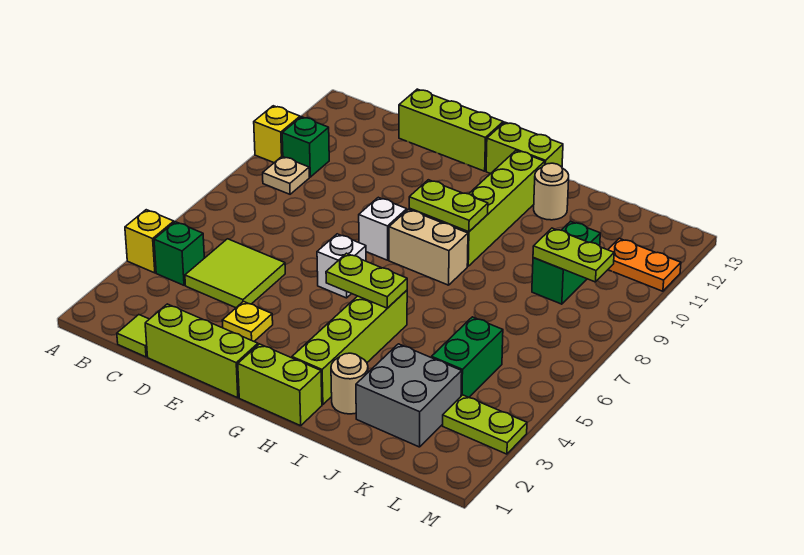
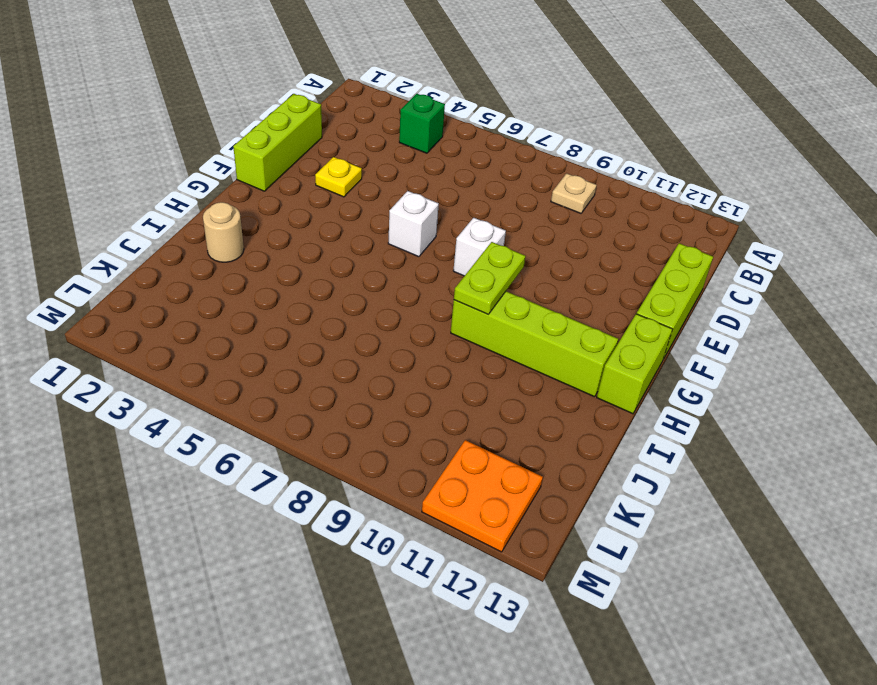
orange 2x2 plate [422,440,543,552] -> orange 1x2 plate [608,238,681,291]
none -> yellow 1x1 brick [125,210,174,273]
none -> yellow 1x1 brick [254,106,300,163]
none -> green 1x1 brick [282,117,329,177]

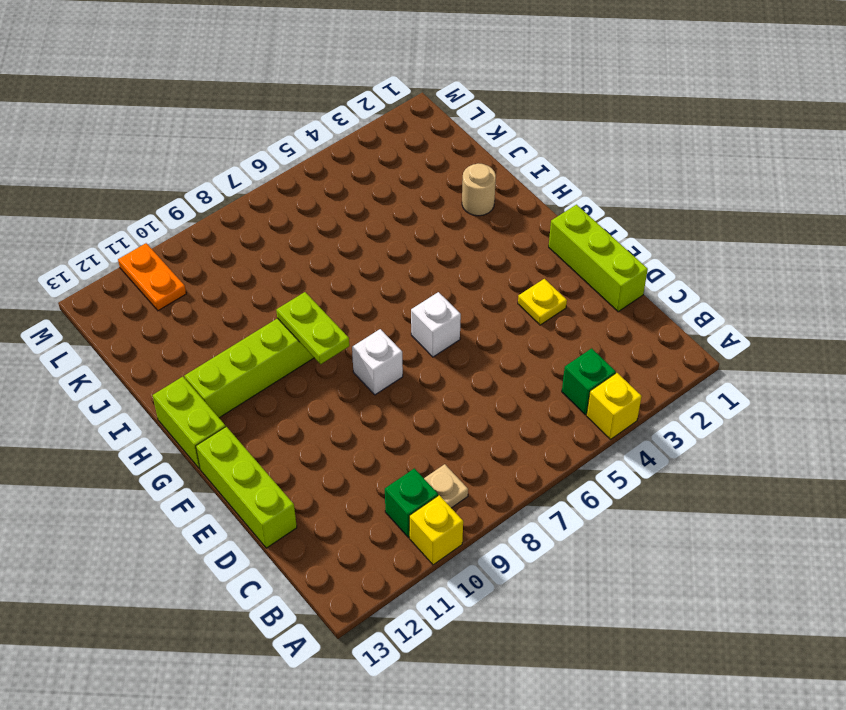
none -> lime 1x1 tile [117,315,149,357]
none -> lime 2x2 tile [185,239,285,308]
none -> lime 1x2 brick [238,344,322,426]

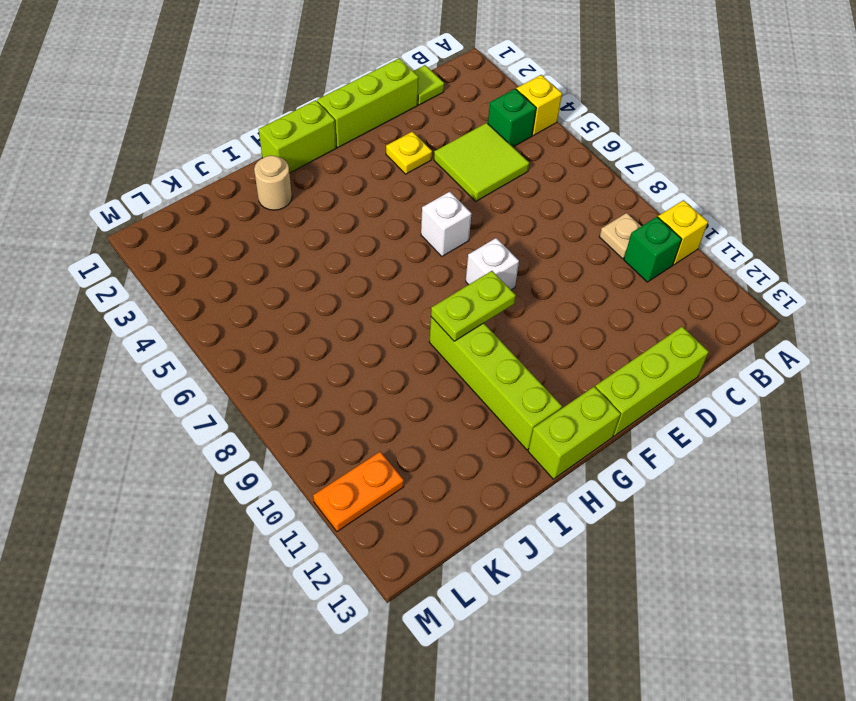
none -> tan 1x2 brick [389,209,468,285]
none -> lime 1x4 brick [292,290,407,405]
none -> tan 1x1 round brick [534,163,569,220]

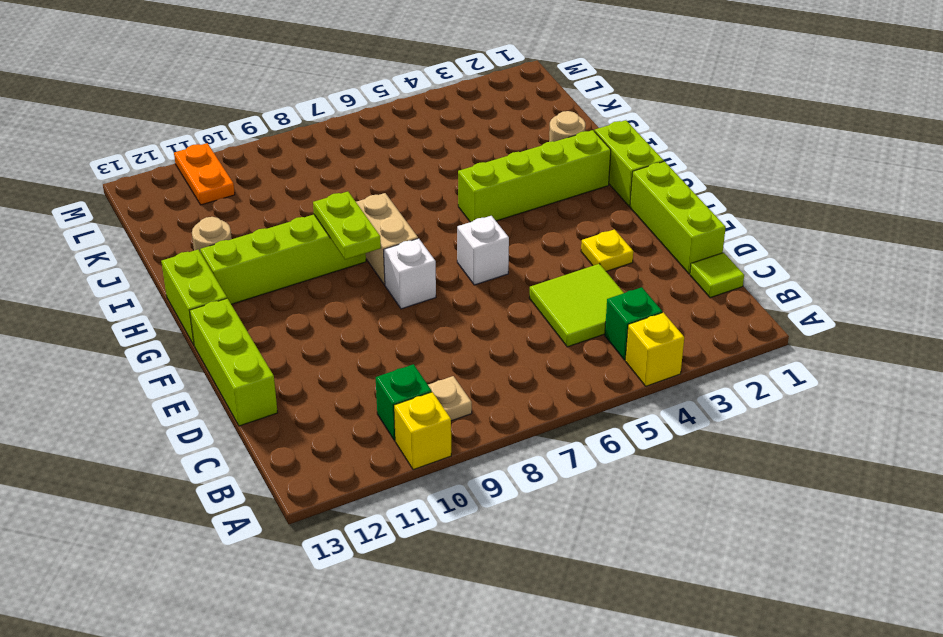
none -> grey 2x2 brick [356,344,462,447]
none -> green 1x2 brick [432,317,503,398]
none -> green 1x2 brick [532,221,600,304]

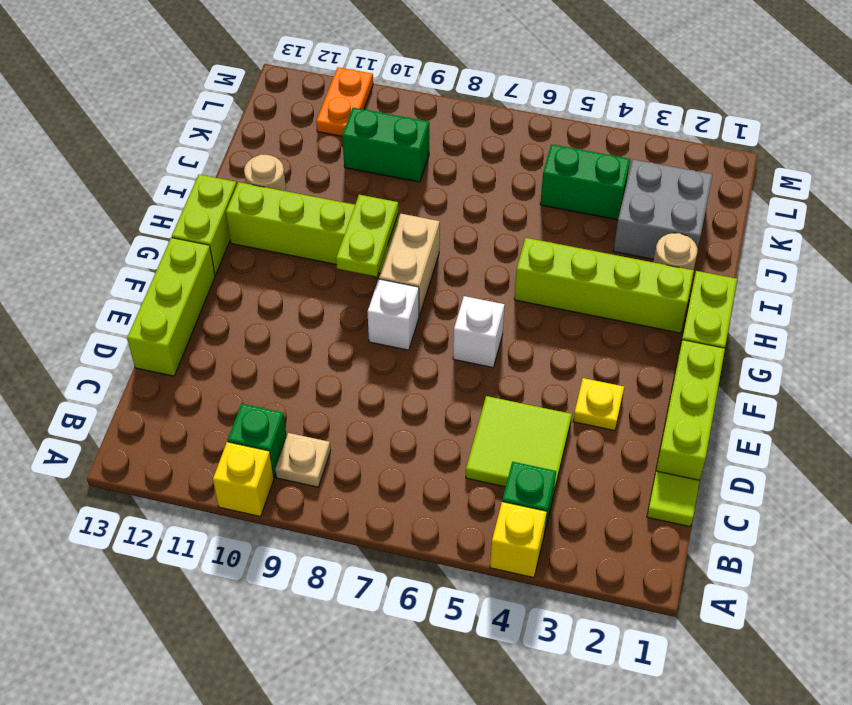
none -> lime 1x2 plate [443,395,527,454]
none -> lime 1x2 plate [326,253,407,308]
none -> lime 1x2 plate [533,228,614,282]

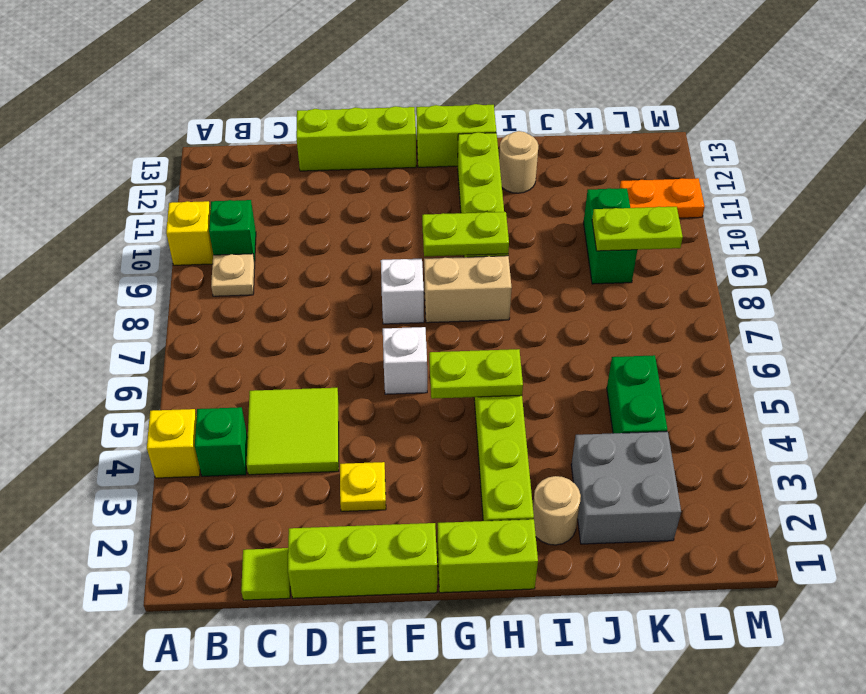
none -> lime 1x2 plate [443,395,527,454]

